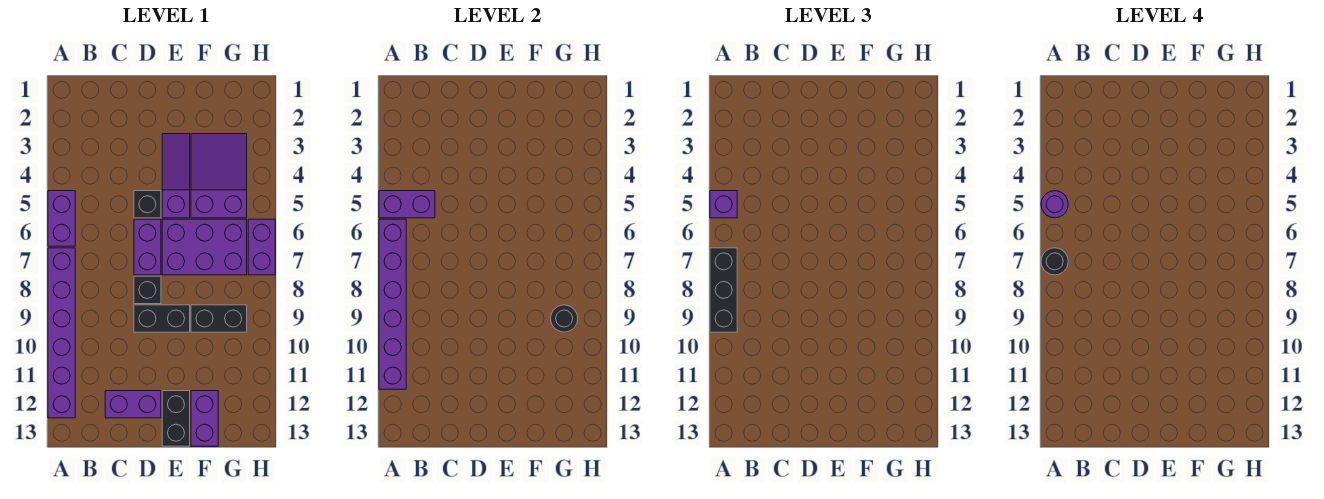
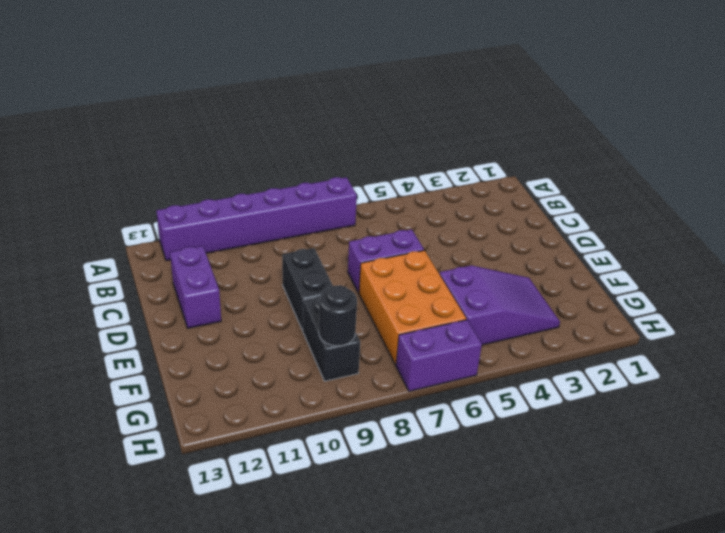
orange 2x3 brick [359,250,466,365] -> purple 2x3 brick [162,219,247,275]
none -> purple 1x2 brick [48,191,75,246]
none -> black 1x1 brick [134,191,161,218]
none -> black 1x1 brick [134,276,161,304]

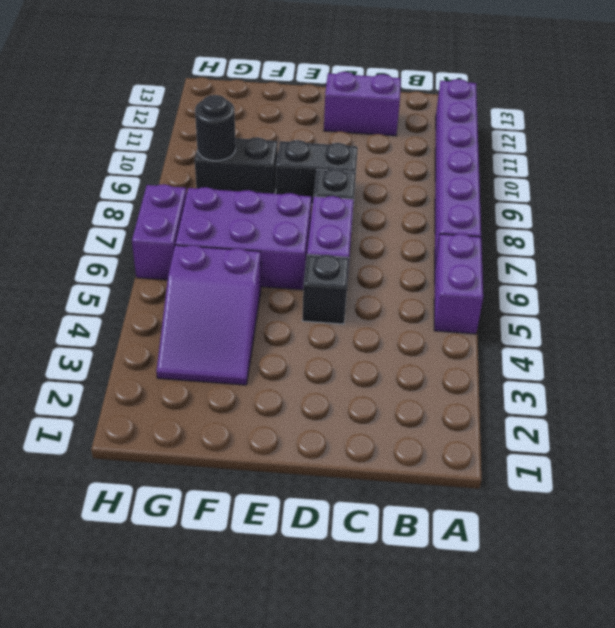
none -> purple 1x3 slope [162,134,190,218]
none -> black 1x2 brick [162,391,190,446]
none -> purple 1x2 brick [191,391,218,446]

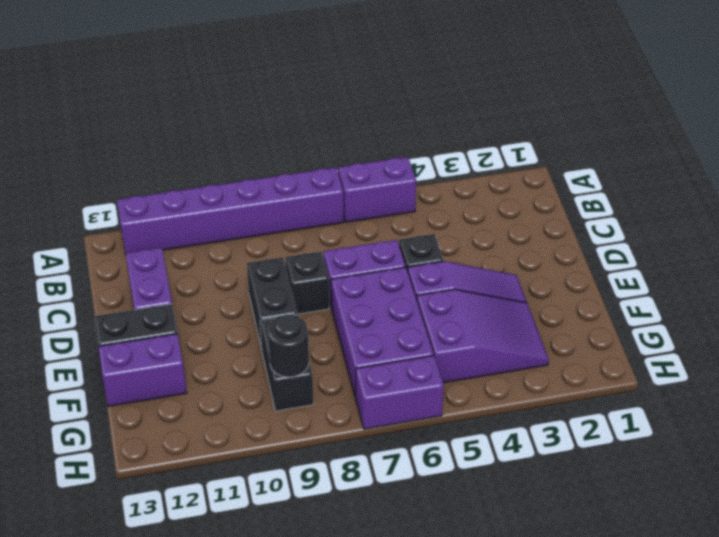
none -> purple 1x2 brick [379,191,435,218]
none -> purple 1x6 brick [379,219,406,389]
none -> purple 1x1 brick [710,191,737,218]

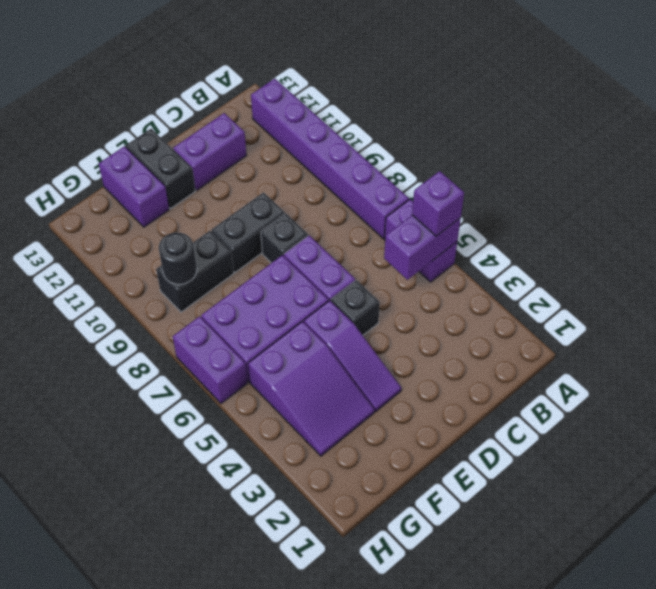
none -> purple 1x6 brick [379,219,406,389]
none -> black 1x3 brick [710,248,737,332]
none -> purple 1x1 round brick [1041,191,1068,218]

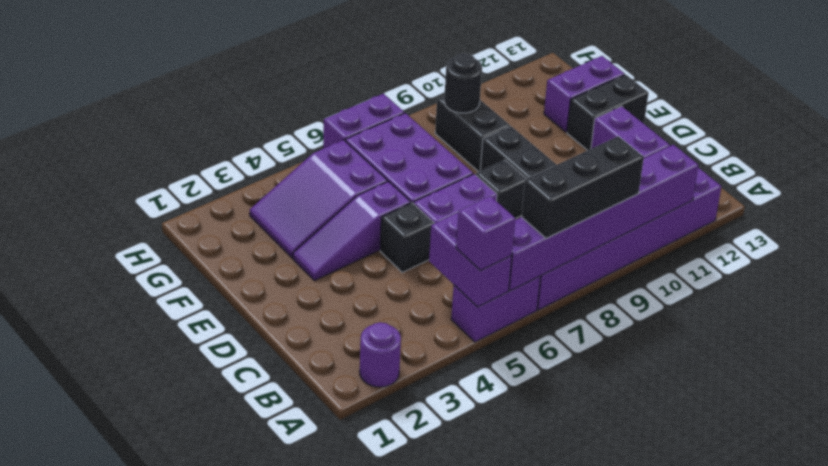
purple 1x1 round brick [360,322,401,387] -> purple 1x1 round brick moved to [1041,191,1068,218]
none -> black 1x1 round brick [1041,248,1068,275]

